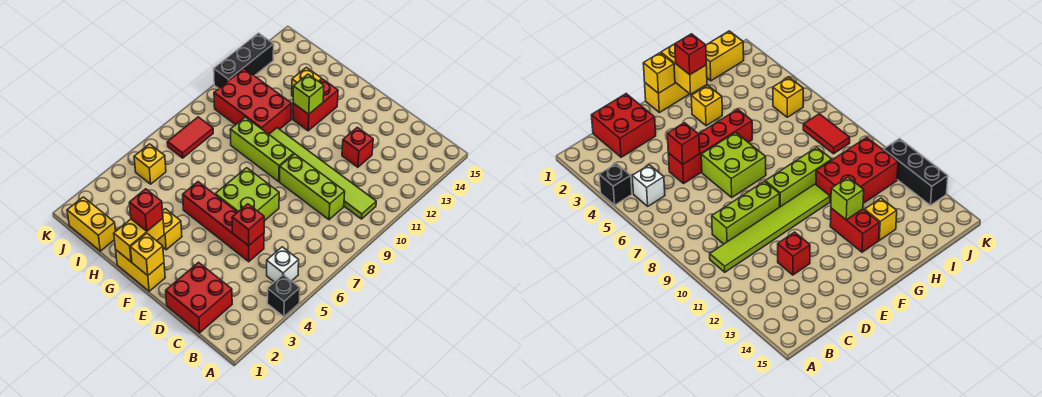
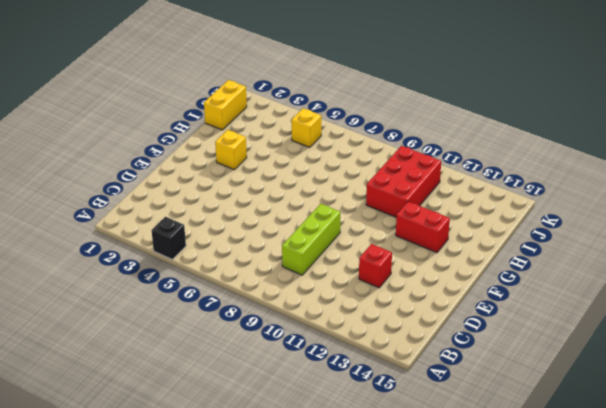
none -> white 1x1 brick [267,247,299,282]
none -> lime 1x6 tile [269,128,376,219]
none -> red 2x2 brick [166,262,232,333]

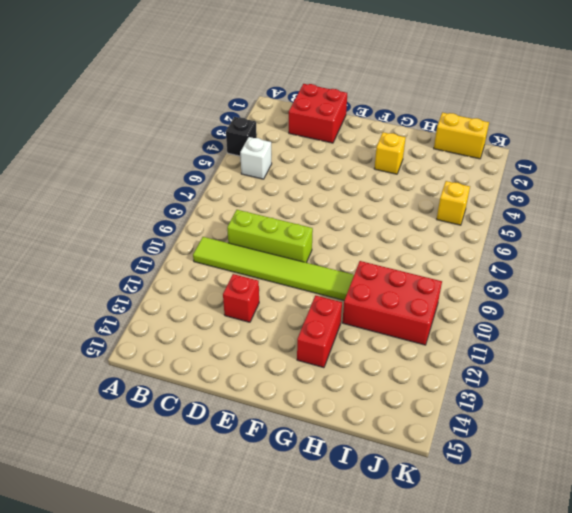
none -> red 1x4 brick [183,182,264,262]
none -> lime 2x2 brick [215,168,279,221]
none -> yellow 1x2 brick [116,250,165,291]

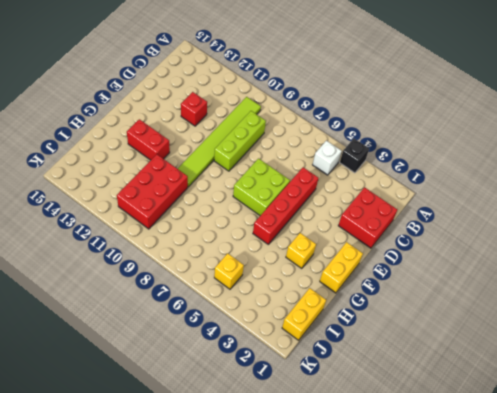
none -> lime 1x3 brick [230,117,294,182]
none -> yellow 1x1 brick [292,67,322,96]
none -> red 1x2 tile [167,117,213,158]

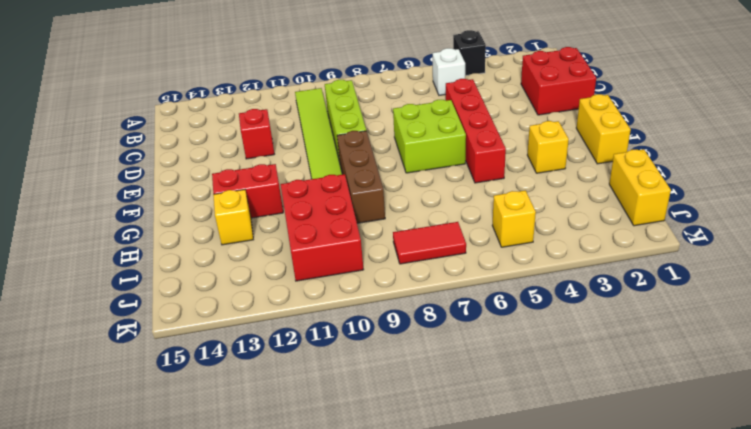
brown 1x3 brick [337,131,385,223] -> lime 1x3 brick [230,117,294,182]
none -> black 1x3 brick [214,33,274,88]
none -> red 1x1 brick [232,204,264,246]
none -> yellow 1x1 brick [130,233,164,275]

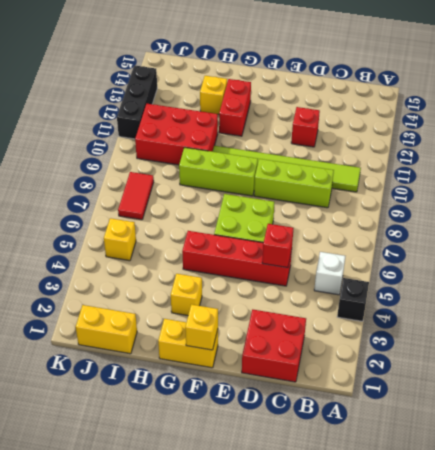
none -> yellow 1x2 brick [114,219,164,262]
none -> lime 1x1 brick [293,74,324,114]
none -> red 1x1 brick [129,189,163,231]

